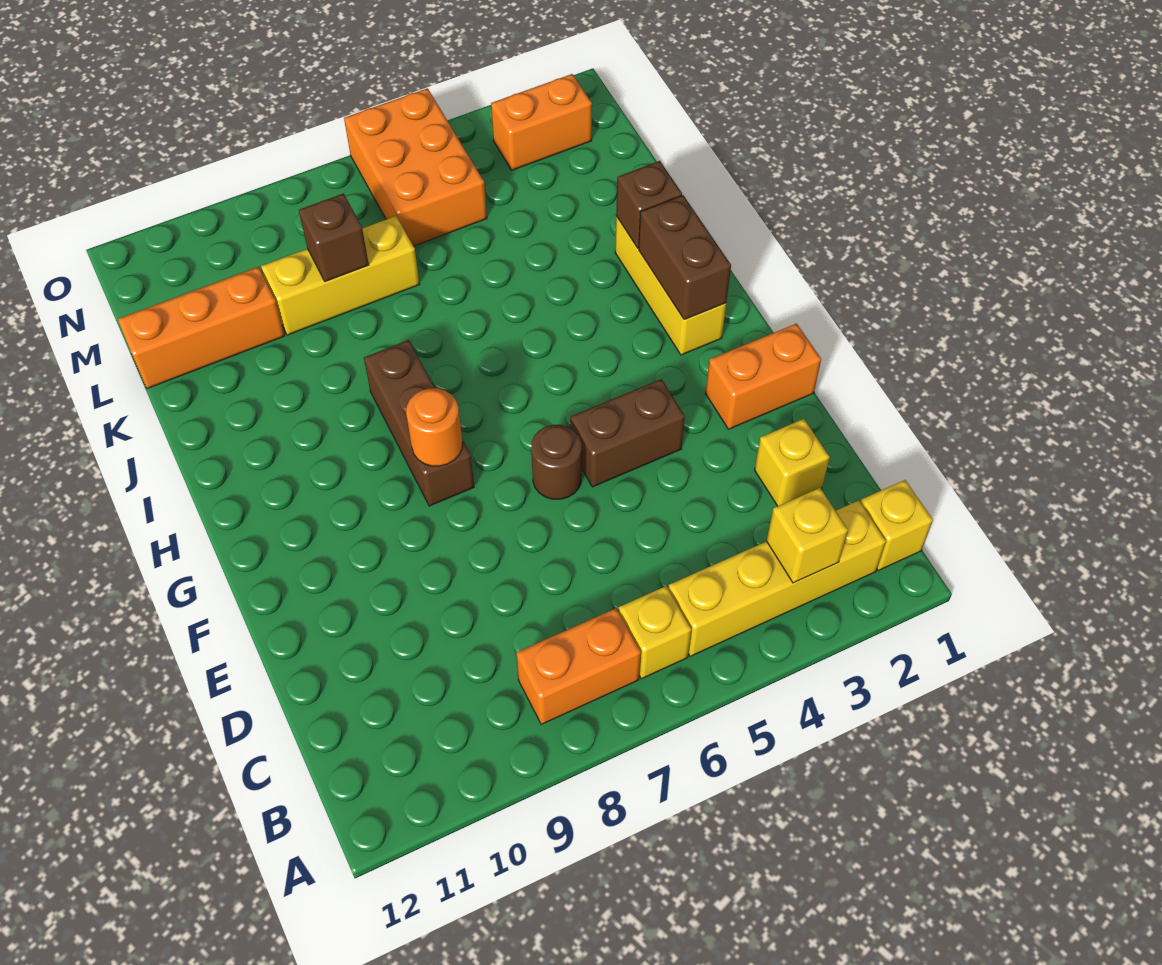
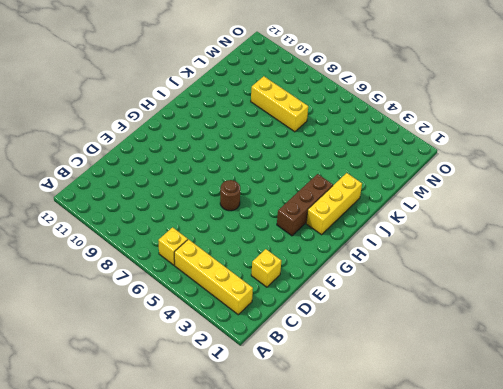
brown 1x3 brick [277,174,333,236] -> brown 1x3 brick moved to [364,340,474,506]
none -> yellow 1x1 brick [860,480,933,570]
none -> orange 1x2 brick [516,608,641,724]
none -> orange 1x2 brick [705,324,821,429]

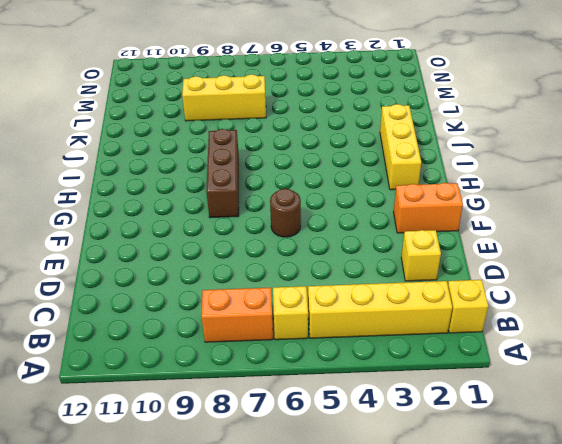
none -> brown 1x2 brick [570,379,685,487]
none -> orange 1x3 brick [118,267,285,389]
none -> orange 2x3 brick [344,88,487,246]

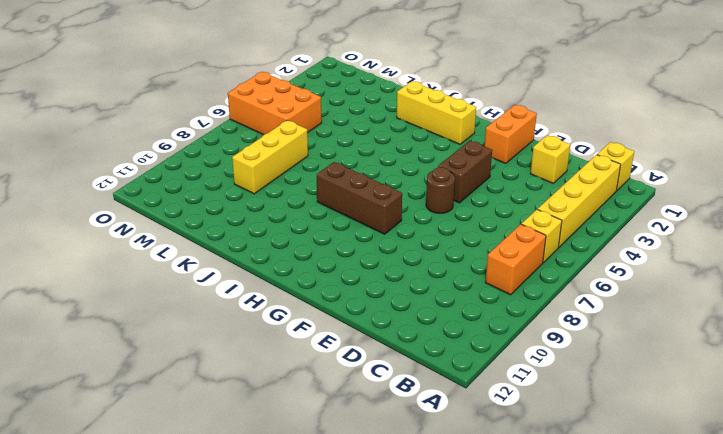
none -> orange 1x3 brick [118,267,285,389]
none -> orange 1x2 brick [491,74,592,170]
none -> yellow 1x1 brick [767,488,848,583]

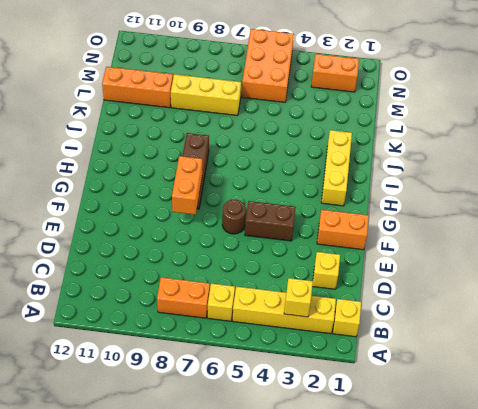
orange 1x2 brick [172,156,202,214] -> orange 1x1 round brick [406,388,462,466]
none -> brown 1x2 brick [639,195,731,320]
none -> brown 1x1 brick [616,161,682,248]
none -> brown 1x1 brick [299,193,369,282]

